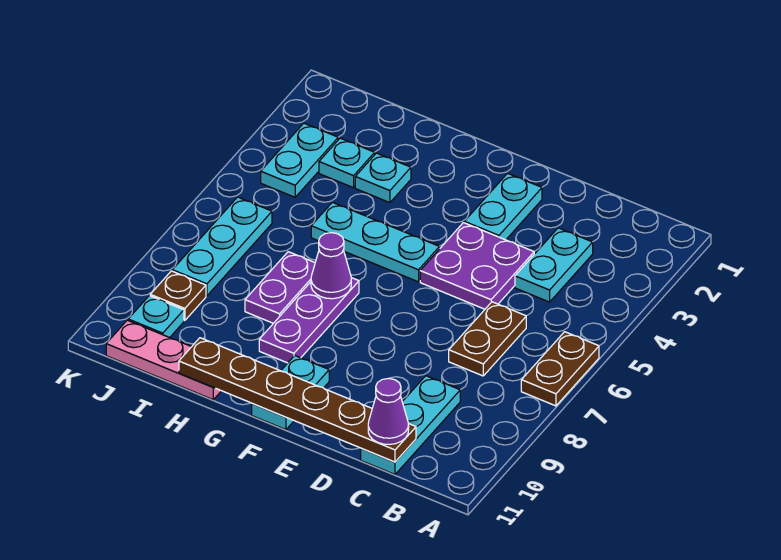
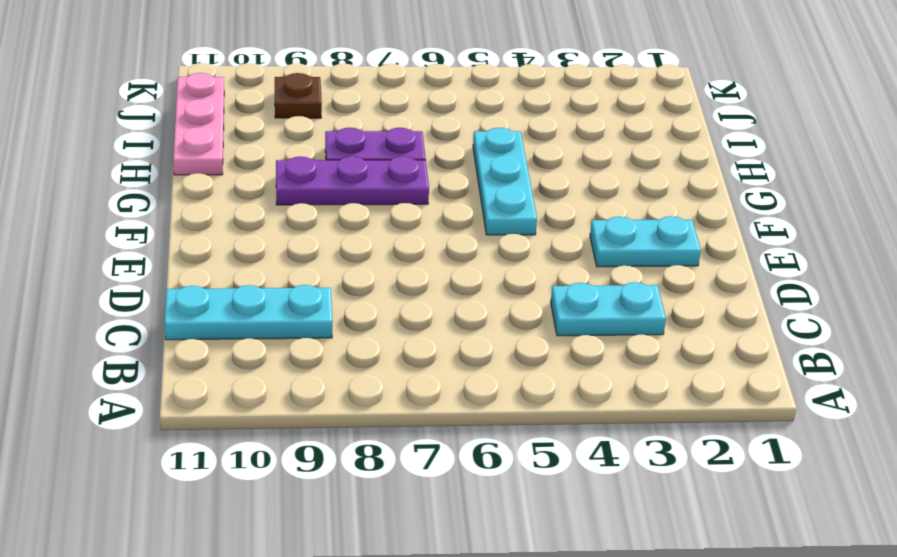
none -> brown 1x2 plate [521,332,599,406]
none -> brown 1x2 plate [449,302,526,376]
none -> purple 2x2 plate [420,223,534,309]

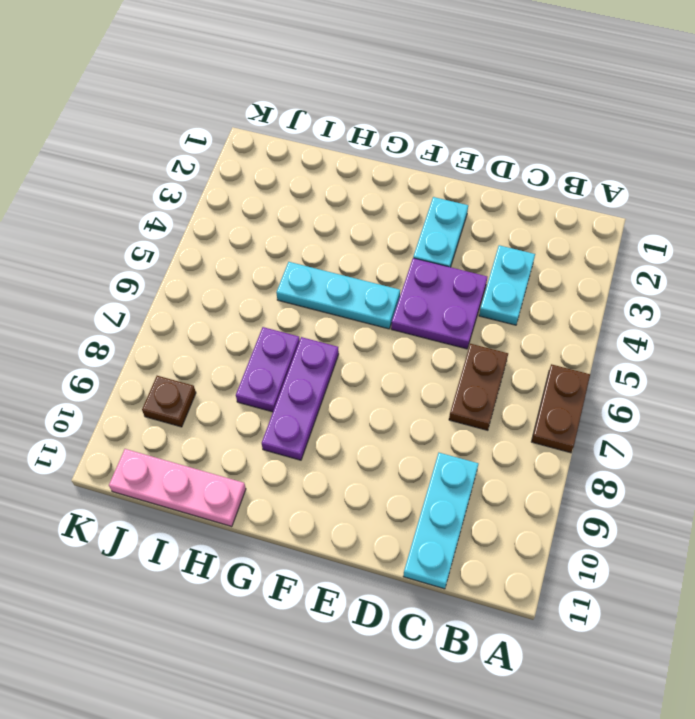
none -> cyan 1x2 plate [252,356,329,430]
none -> cyan 1x1 plate [355,153,411,203]
none -> cyan 1x1 plate [319,138,375,188]

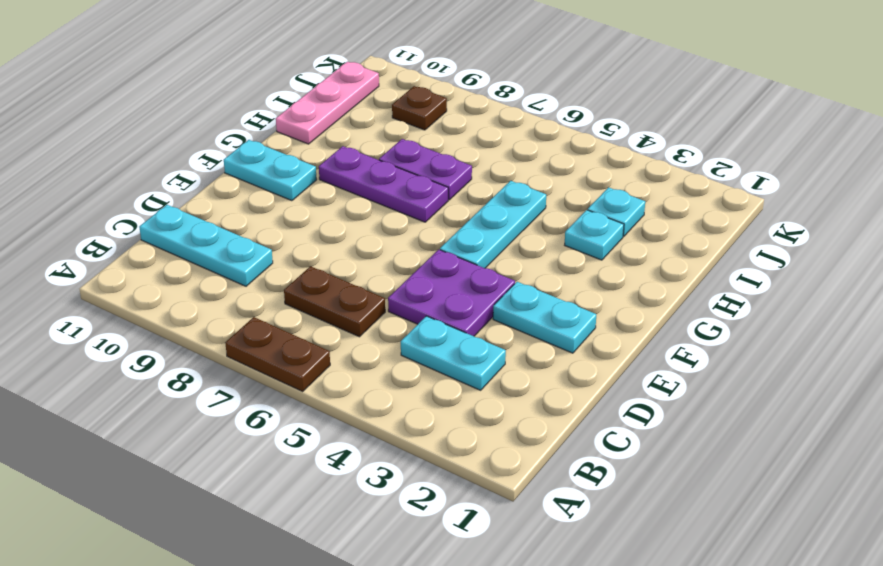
none -> cyan 1x2 plate [261,123,338,197]
none -> cyan 1x3 plate [172,197,272,296]
none -> cyan 1x1 plate [128,296,184,338]

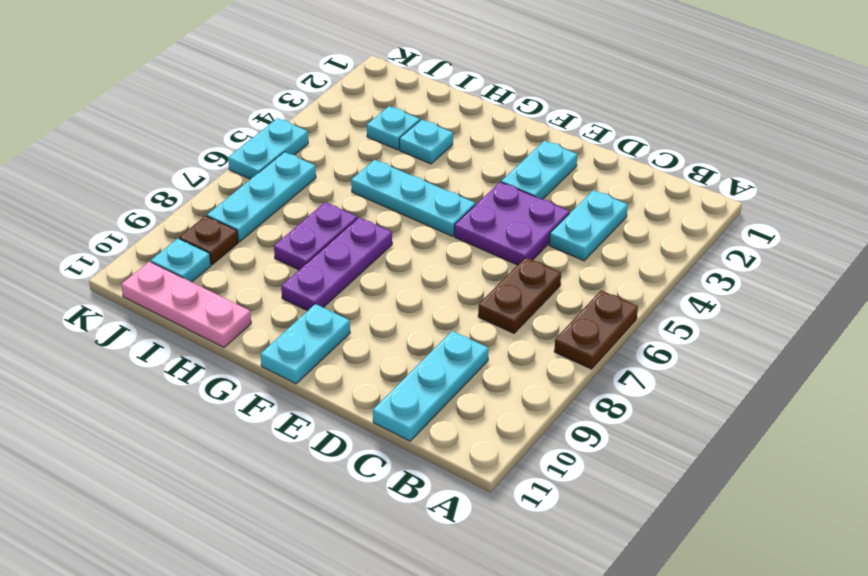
cyan 1x2 plate [228,118,308,179] -> cyan 1x2 plate moved to [261,123,338,197]
none -> brown 1x6 plate [179,338,416,462]
none -> purple 1x1 cone [311,233,351,299]
none -> purple 1x1 cone [368,378,409,444]

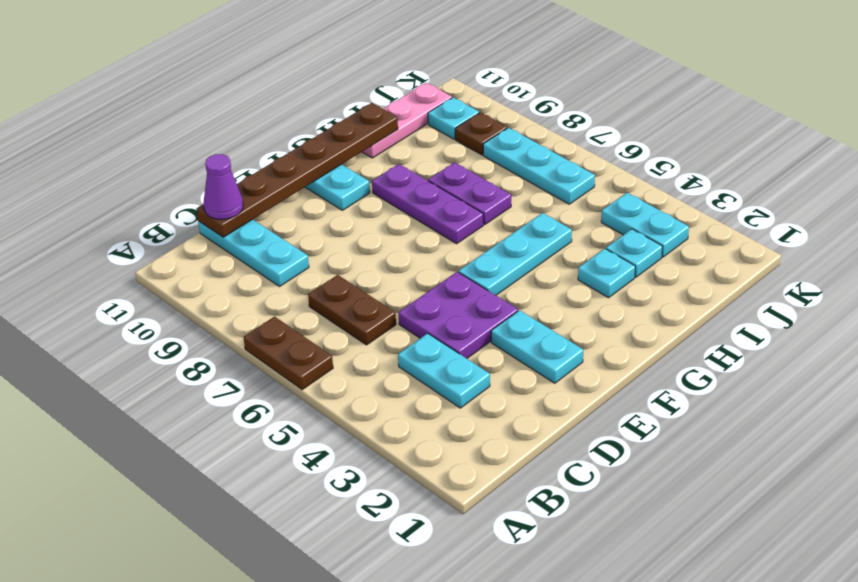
none -> purple 1x1 cone [311,233,351,299]

